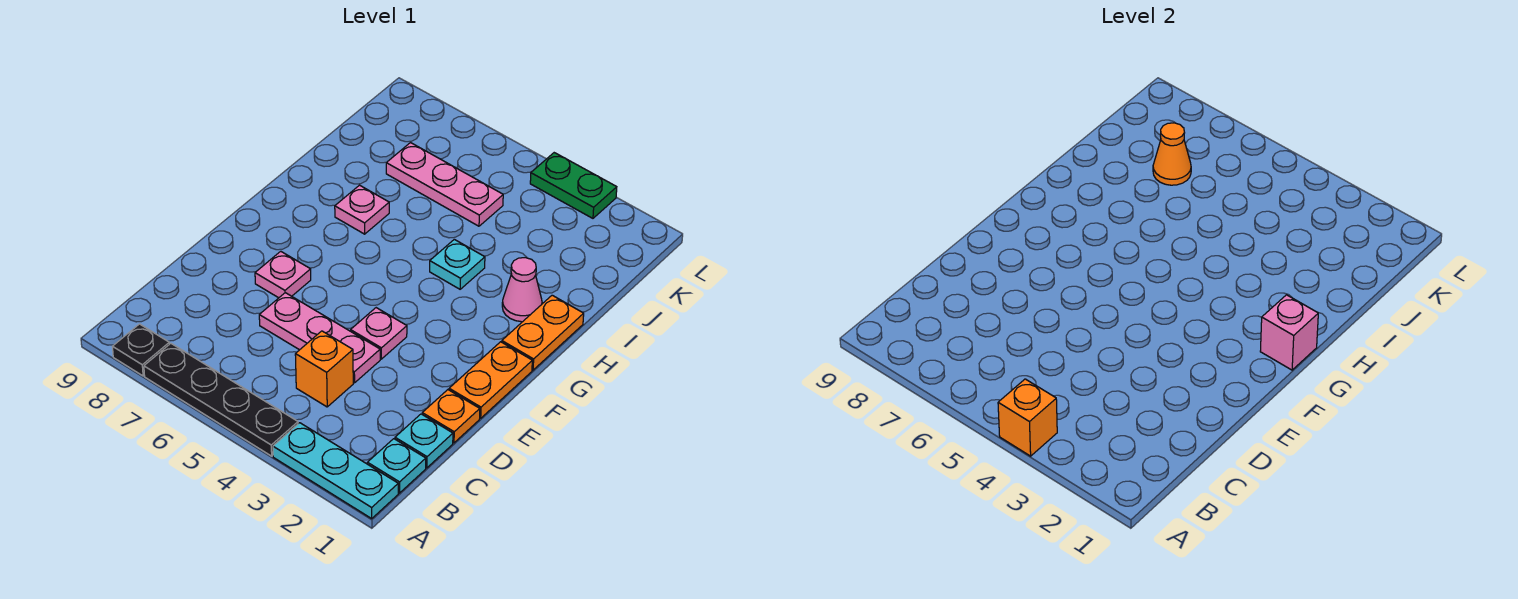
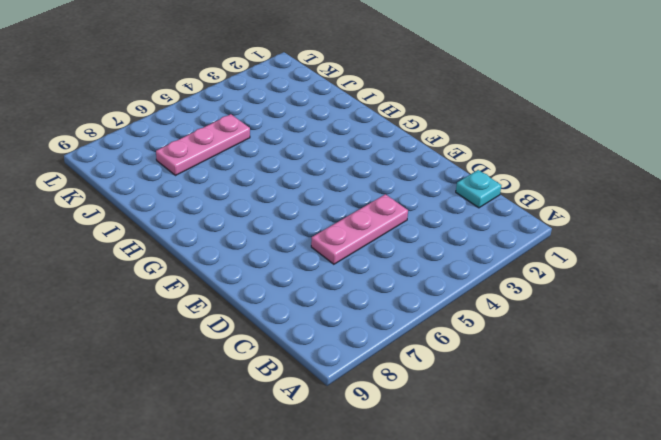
none -> cyan 1x3 plate [273,423,398,518]
none -> black 1x4 plate [144,343,298,456]
none -> black 1x1 plate [113,324,169,376]

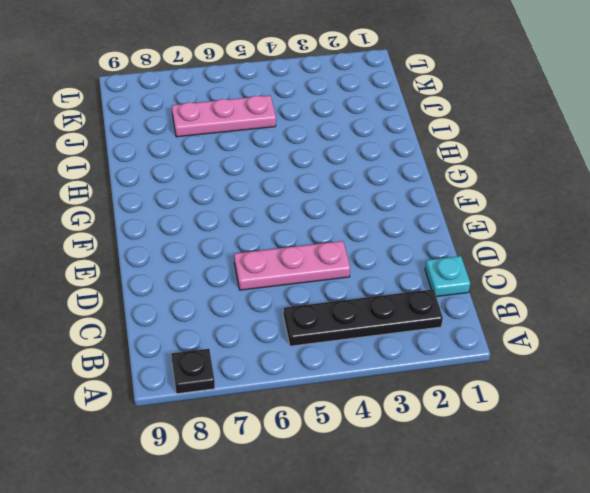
black 1x4 plate [284,289,443,346] -> black 1x4 plate moved to [144,343,298,456]
none -> cyan 1x3 plate [273,423,398,518]
none -> cyan 1x1 plate [367,439,426,493]
none -> orange 1x1 brick [295,331,353,407]

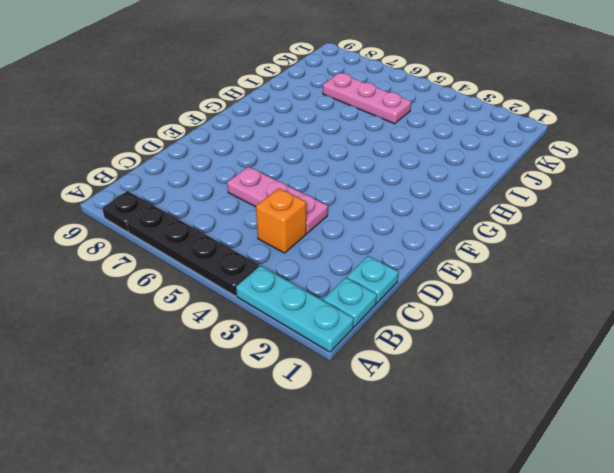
none -> orange 1x1 plate [422,390,480,443]
none -> orange 1x2 plate [449,342,532,418]
none -> pink 1x1 plate [351,308,407,359]

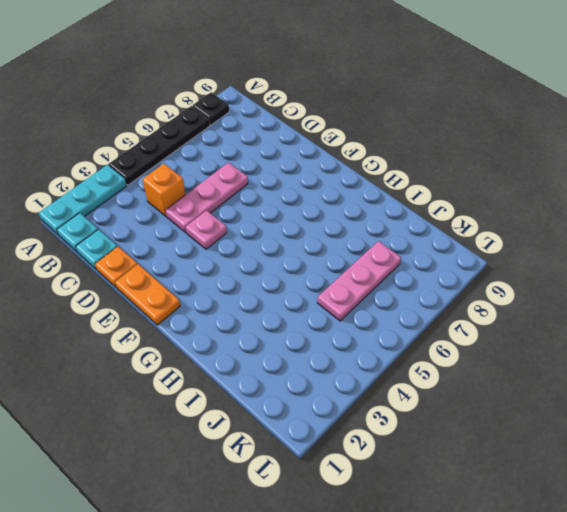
none -> pink 1x1 plate [255,251,311,298]
none -> orange 1x2 plate [502,295,584,370]
none -> pink 1x1 cone [502,258,542,322]

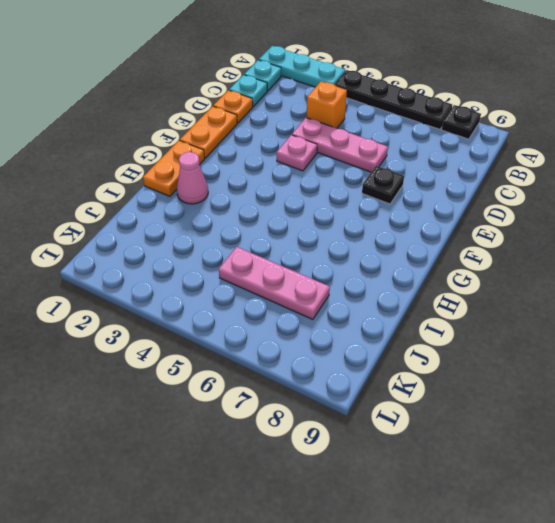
black 1x1 plate [362,166,404,204] -> pink 1x1 plate [255,251,311,298]
none -> cyan 1x1 plate [430,239,485,289]
none -> pink 1x1 plate [335,185,389,234]
none -> green 1x2 plate [530,153,617,218]

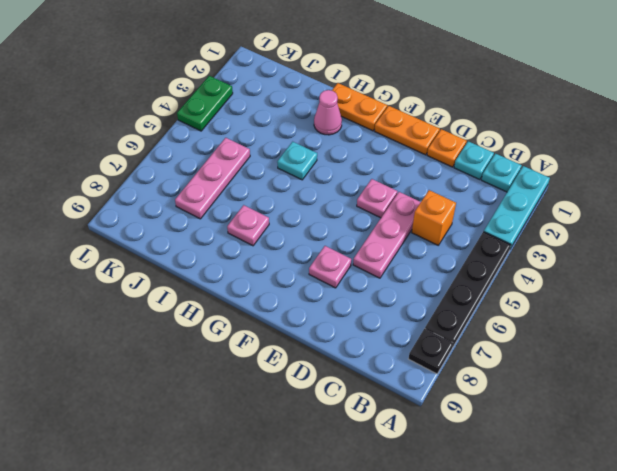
none -> orange 1x1 brick [998,379,1057,456]
none -> pink 1x1 brick [1260,295,1318,370]
none -> orange 1x1 cone [1153,123,1191,185]

